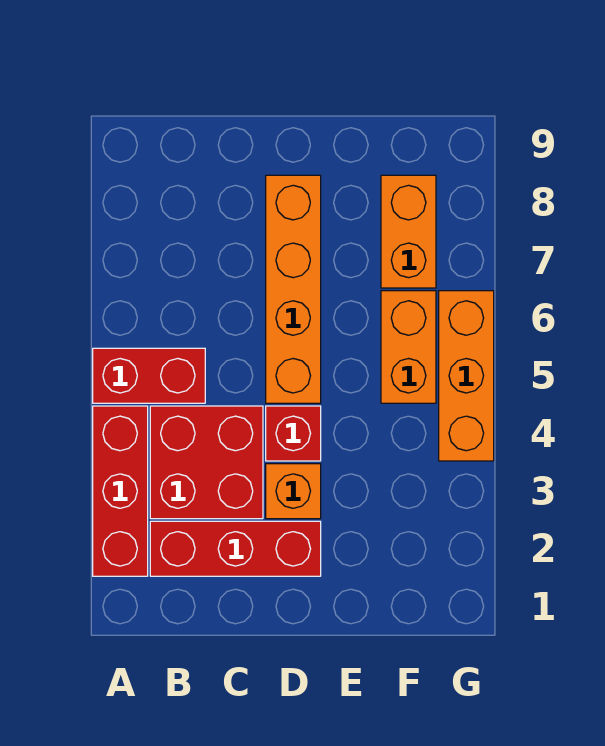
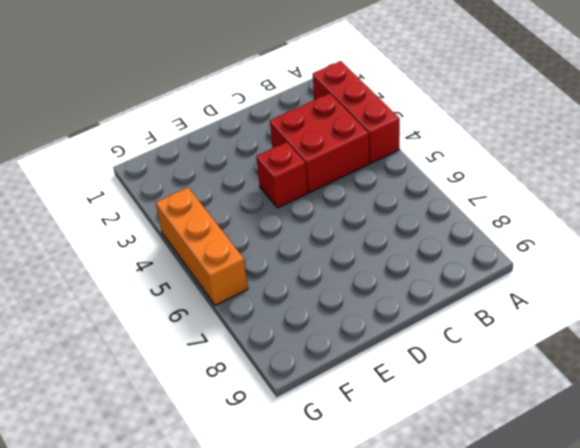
none -> red 1x2 brick [93,348,205,403]
none -> red 1x3 brick [150,521,321,576]

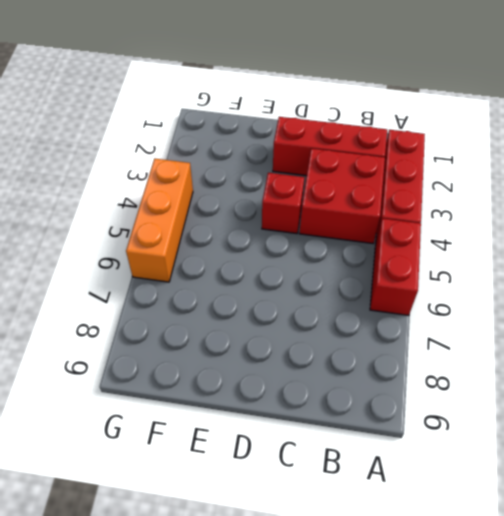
red 1x2 brick [370,218,421,315] -> red 1x2 brick turned to [93,348,205,403]
none -> orange 1x1 brick [266,464,321,519]
none -> orange 1x4 brick [266,175,321,403]

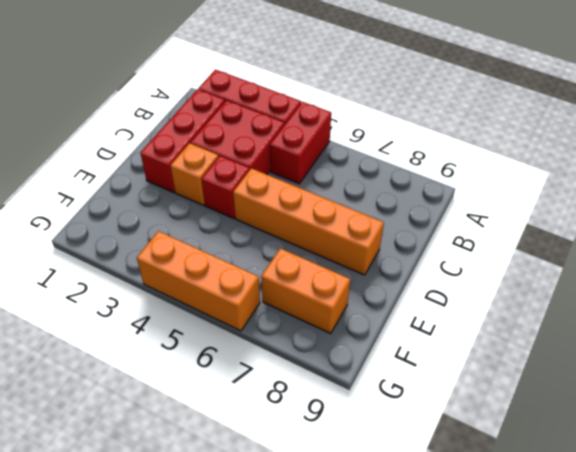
none -> orange 1x2 brick [381,291,436,403]

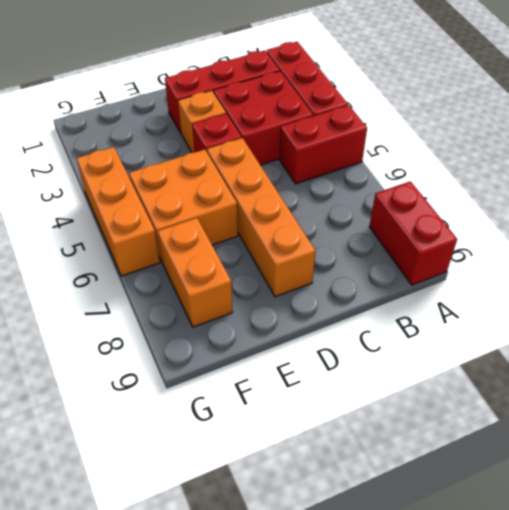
red 1x2 brick [369,181,457,285] -> none
orange 2x2 brick [129,149,238,261] -> orange 1x2 brick [381,291,436,403]

